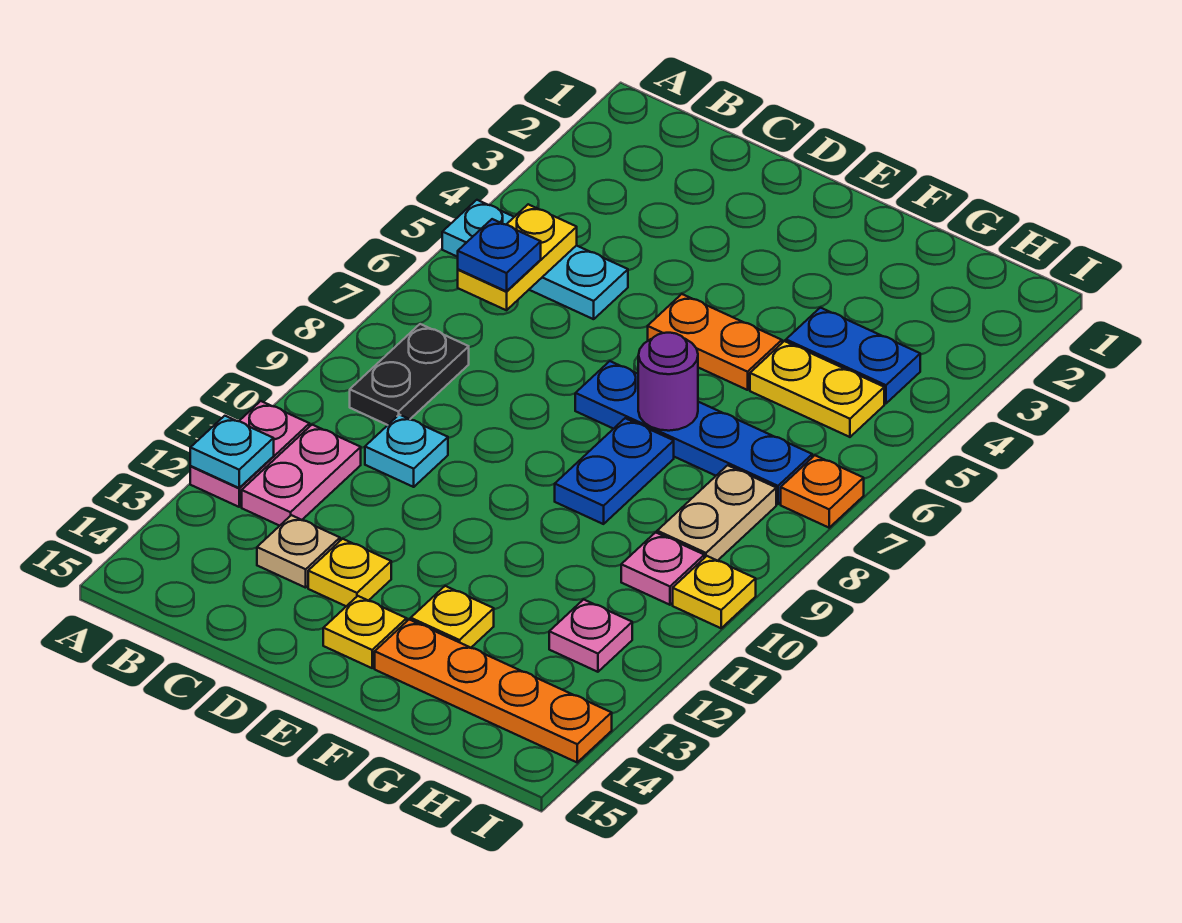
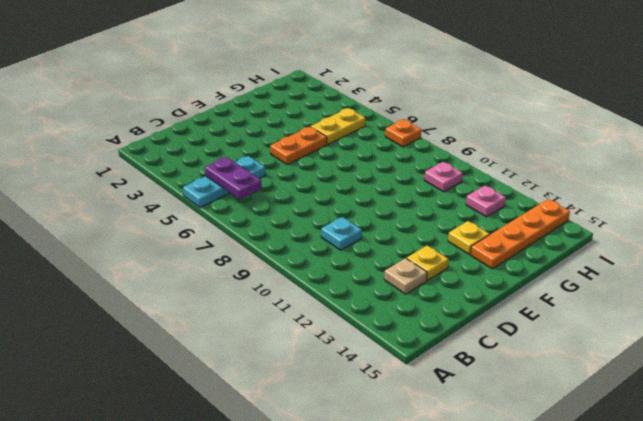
purple 1x2 plate [205,157,262,200] -> yellow 1x2 plate [458,204,577,310]
none -> pink 1x2 plate [190,401,310,507]
none -> black 1x2 plate [350,324,469,425]
none -> pink 1x2 plate [242,425,361,526]

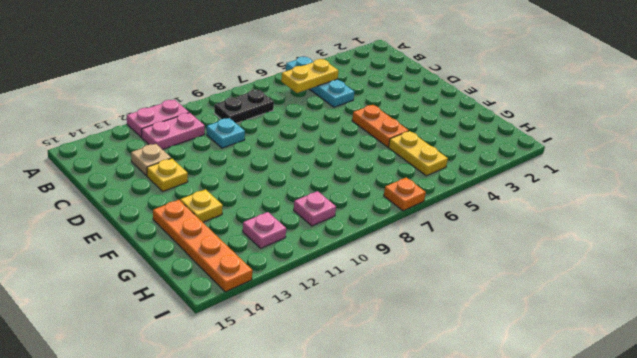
none -> blue 1x4 plate [575,361,812,504]
none -> yellow 1x1 plate [323,596,407,668]
none -> blue 1x2 plate [555,418,674,524]

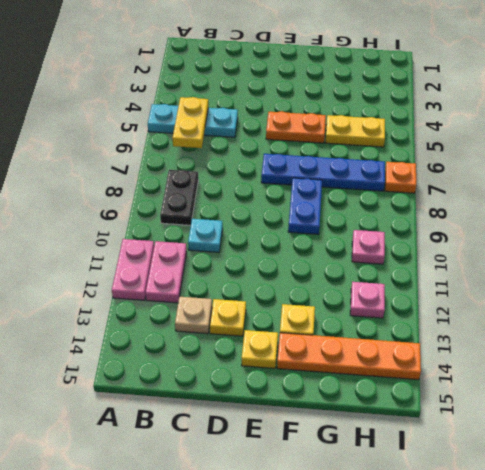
none -> blue 1x2 plate [786,308,920,403]
none -> tan 1x2 plate [657,465,776,561]
none -> yellow 1x1 plate [673,556,756,628]

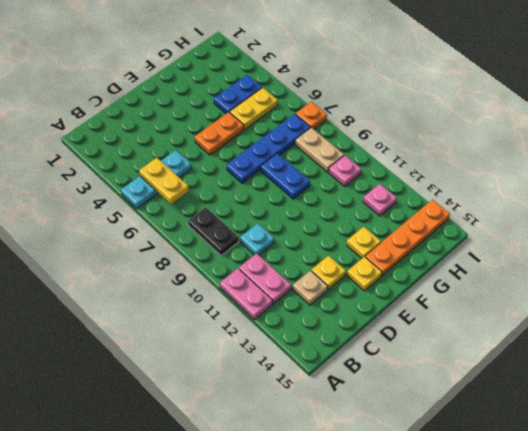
none -> yellow 1x1 plate [673,556,756,628]
none -> cyan 1x1 plate [190,416,274,488]
none -> purple 1x1 round brick [638,333,698,431]

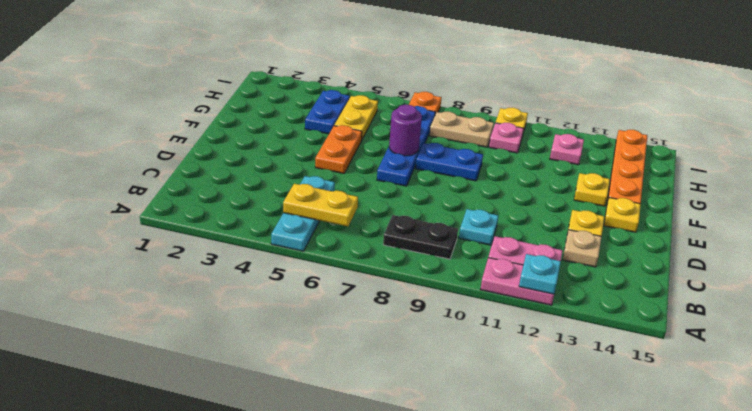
none -> blue 1x1 plate [458,219,541,291]

